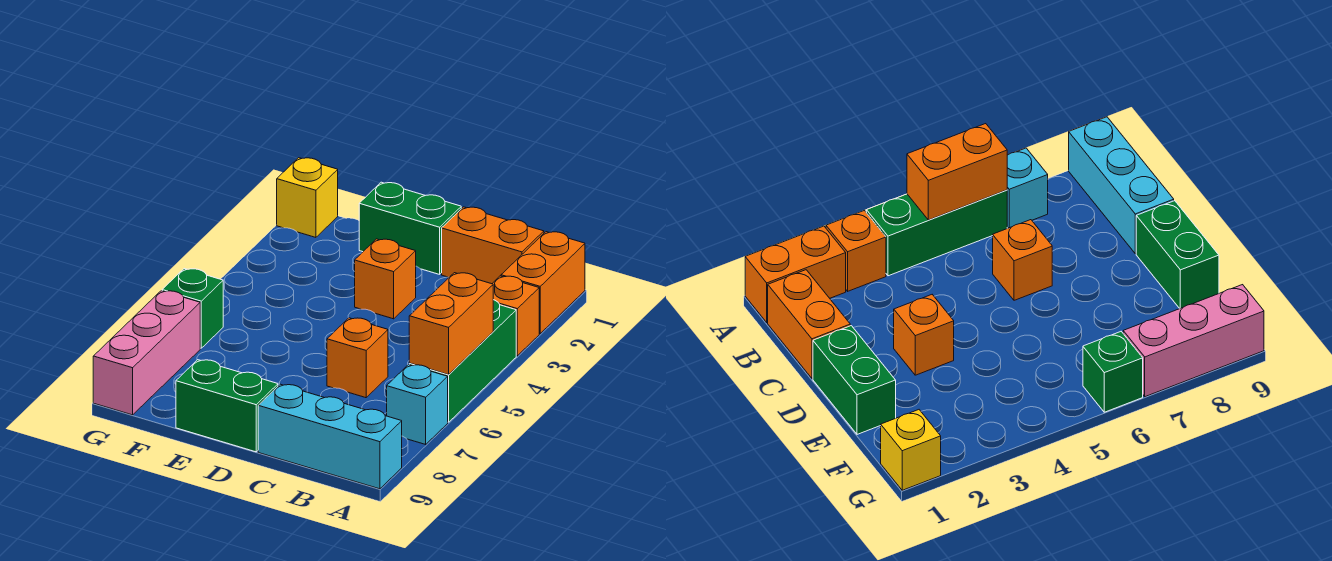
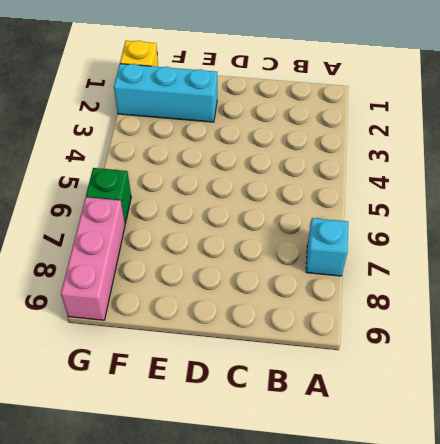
cyan 1x3 brick [114,64,217,122] -> cyan 1x3 brick moved to [258,384,402,489]
none -> orange 1x2 brick [501,232,585,334]
none -> orange 1x1 brick [492,276,539,356]
none -> green 1x3 brick [409,300,516,422]

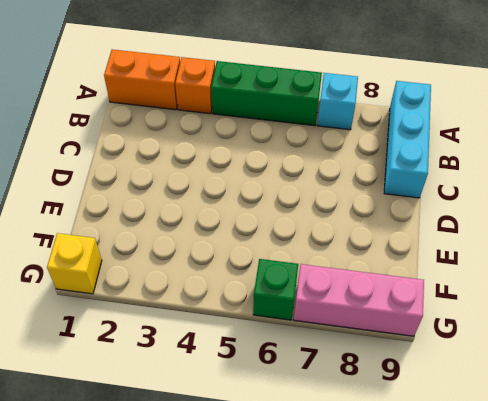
none -> orange 1x2 brick [442,207,544,284]
none -> orange 1x1 brick [327,318,388,398]
none -> green 1x2 brick [359,182,461,274]

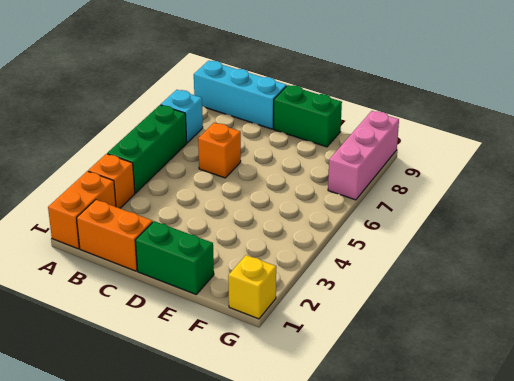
none -> orange 1x1 brick [355,239,416,319]
none -> green 1x1 brick [162,269,223,348]
none -> orange 1x2 brick [409,273,493,375]

